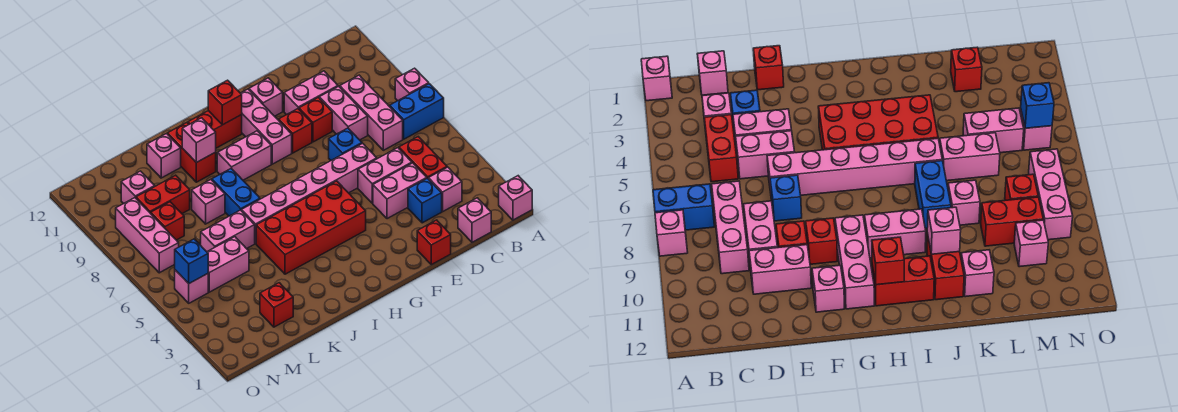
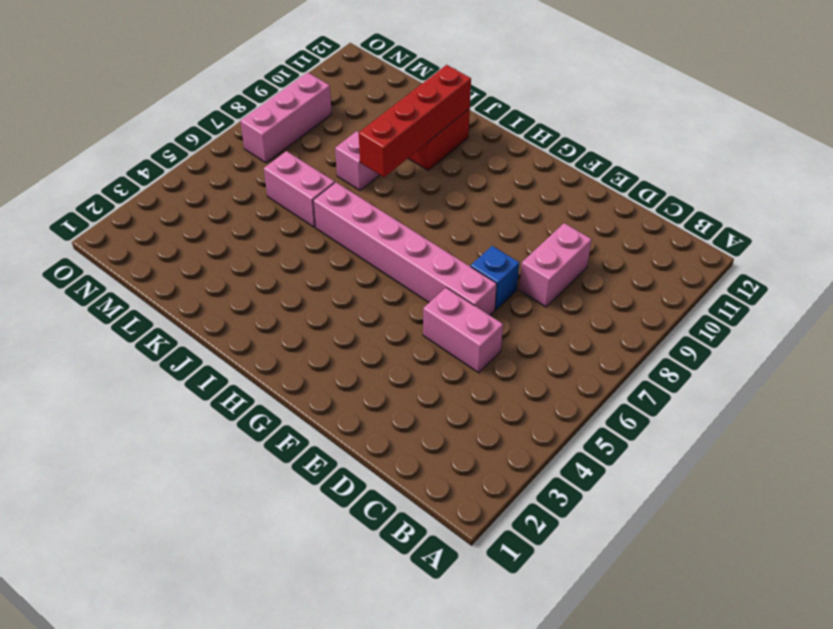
red 1x4 brick [359,65,471,177] -> pink 1x1 brick [182,118,216,163]
none -> pink 1x1 brick [499,176,532,220]
none -> blue 1x2 brick [390,84,444,139]
none -> pink 1x1 brick [395,68,429,101]
none -> pink 1x1 brick [458,198,491,242]

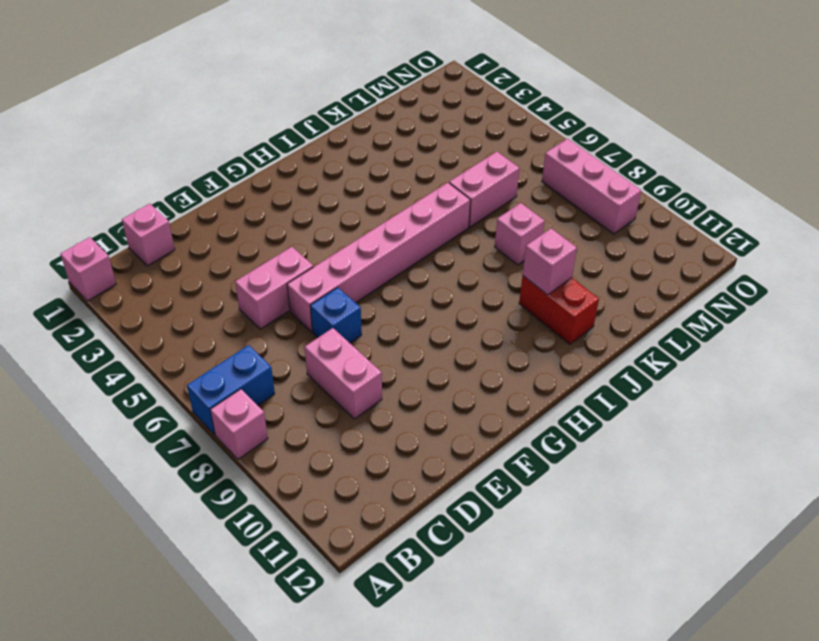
none -> pink 1x1 brick [428,167,462,212]
none -> red 1x2 brick [399,137,447,178]
none -> pink 1x3 brick [340,75,403,150]
none -> blue 1x1 brick [408,178,442,223]

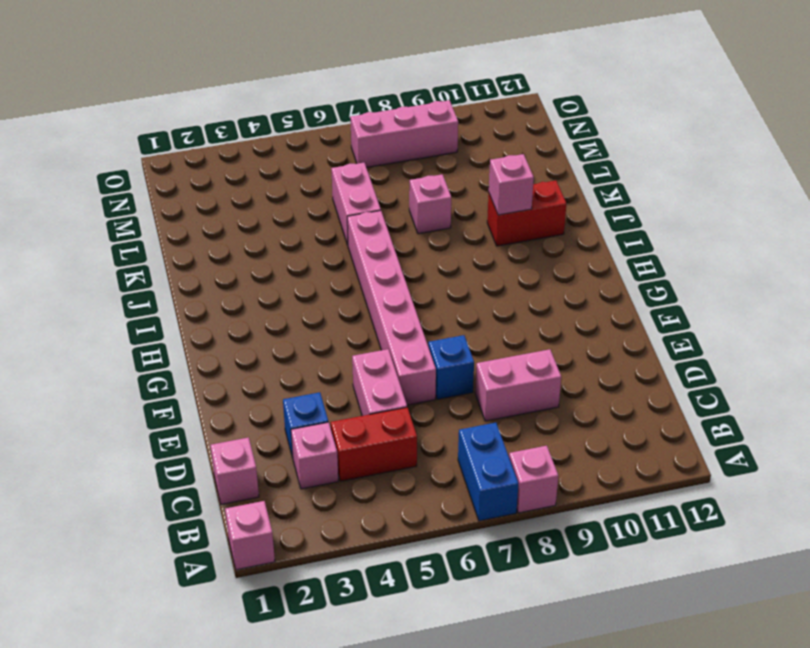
none -> pink 1x3 brick [340,75,403,150]
none -> pink 1x2 brick [373,163,427,219]
none -> pink 1x2 brick [284,71,338,115]
none -> red 1x1 brick [417,220,451,265]

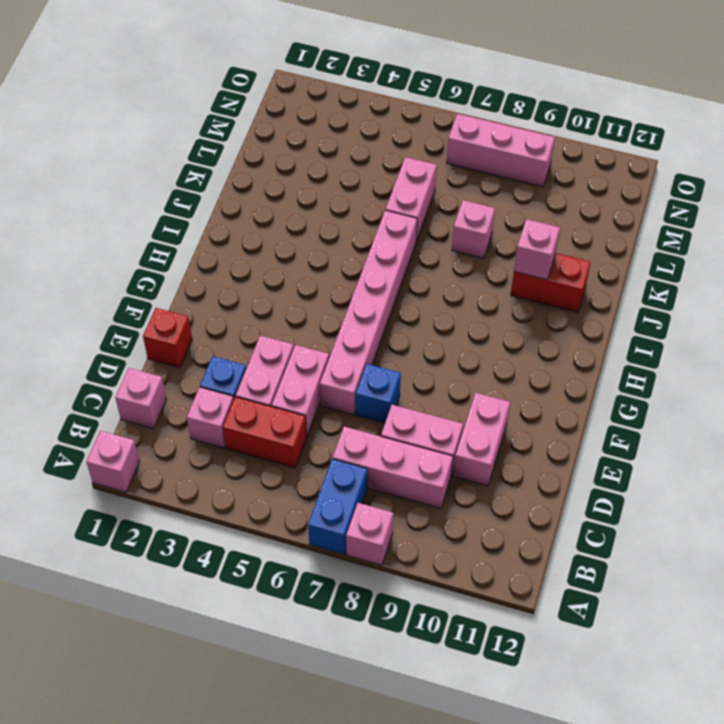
none -> red 1x1 brick [299,97,332,142]
none -> red 1x1 brick [279,109,312,153]
none -> pink 1x1 brick [249,78,283,116]
none -> red 2x4 brick [256,181,366,274]

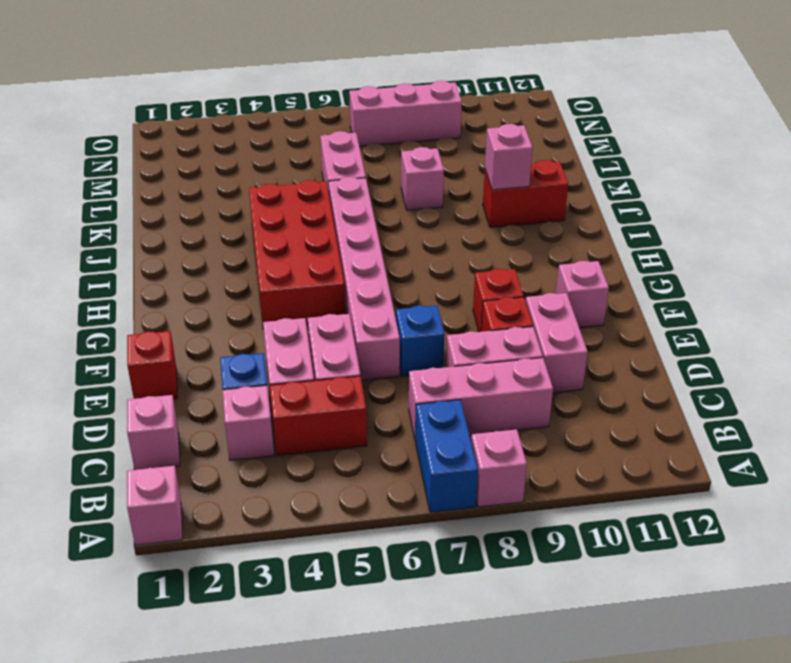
none -> pink 1x3 brick [241,89,292,164]
none -> pink 1x2 brick [217,131,271,180]
none -> red 1x2 brick [188,111,242,148]
none -> blue 1x2 brick [212,168,260,216]

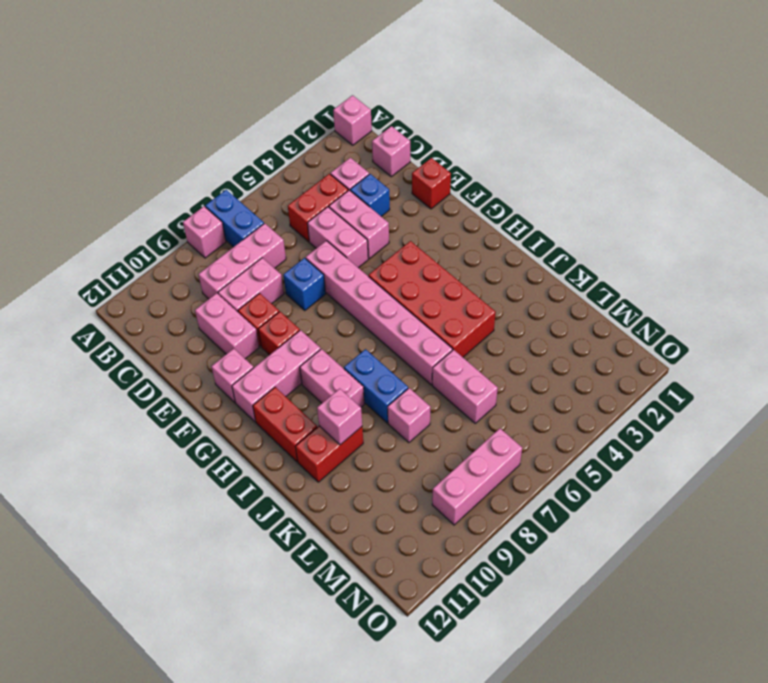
blue 1x2 brick [344,349,408,423] -> blue 1x2 brick turned to [212,168,260,216]
none -> pink 1x1 brick [147,134,181,178]
none -> red 1x1 brick [260,283,293,327]
none -> pink 1x2 brick [207,237,249,292]
none -> red 1x2 brick [136,175,190,213]

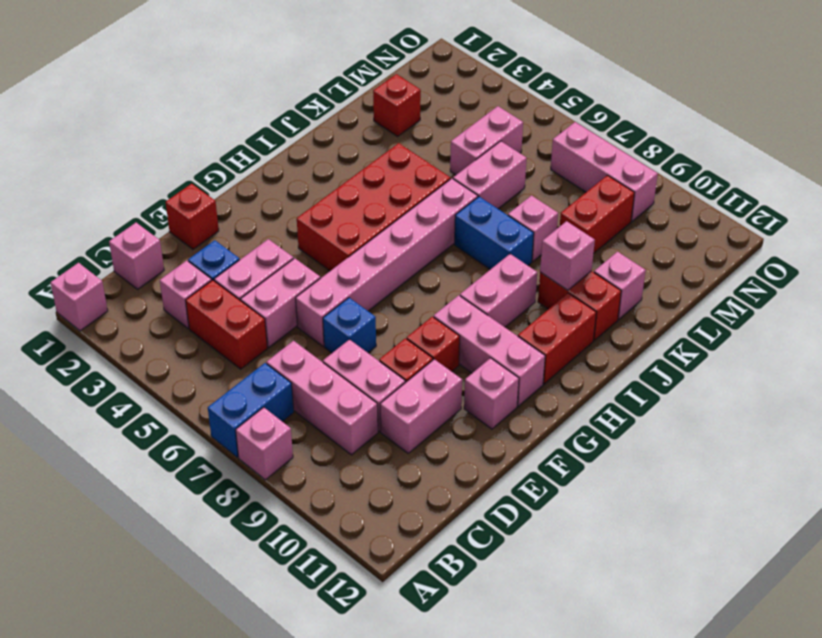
none -> red 1x1 brick [151,202,184,240]
none -> pink 1x1 brick [121,171,155,204]
none -> pink 1x1 brick [175,270,208,303]
none -> red 1x1 brick [208,80,242,125]

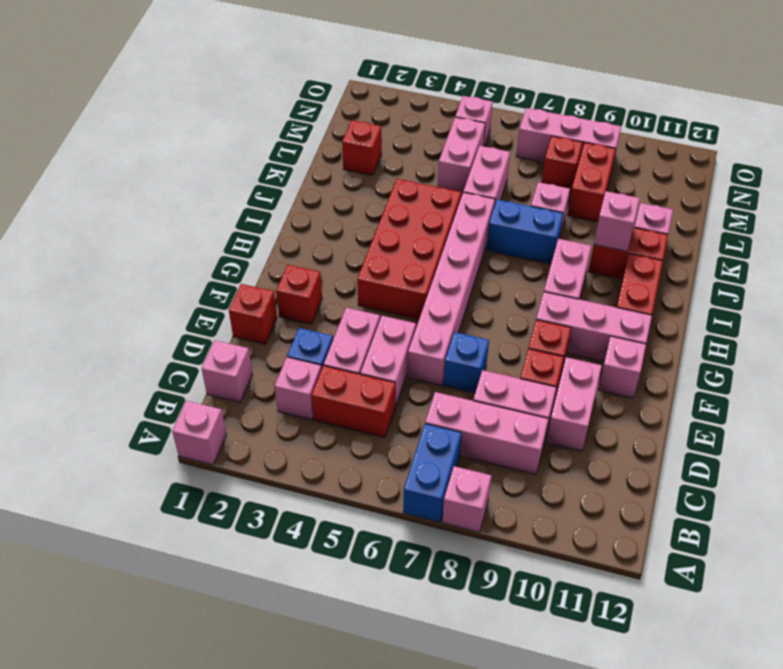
red 1x1 brick [276,265,322,324] -> red 1x1 brick moved to [208,80,242,125]
none -> pink 1x1 brick [121,171,155,204]
none -> blue 1x1 brick [175,239,208,283]

